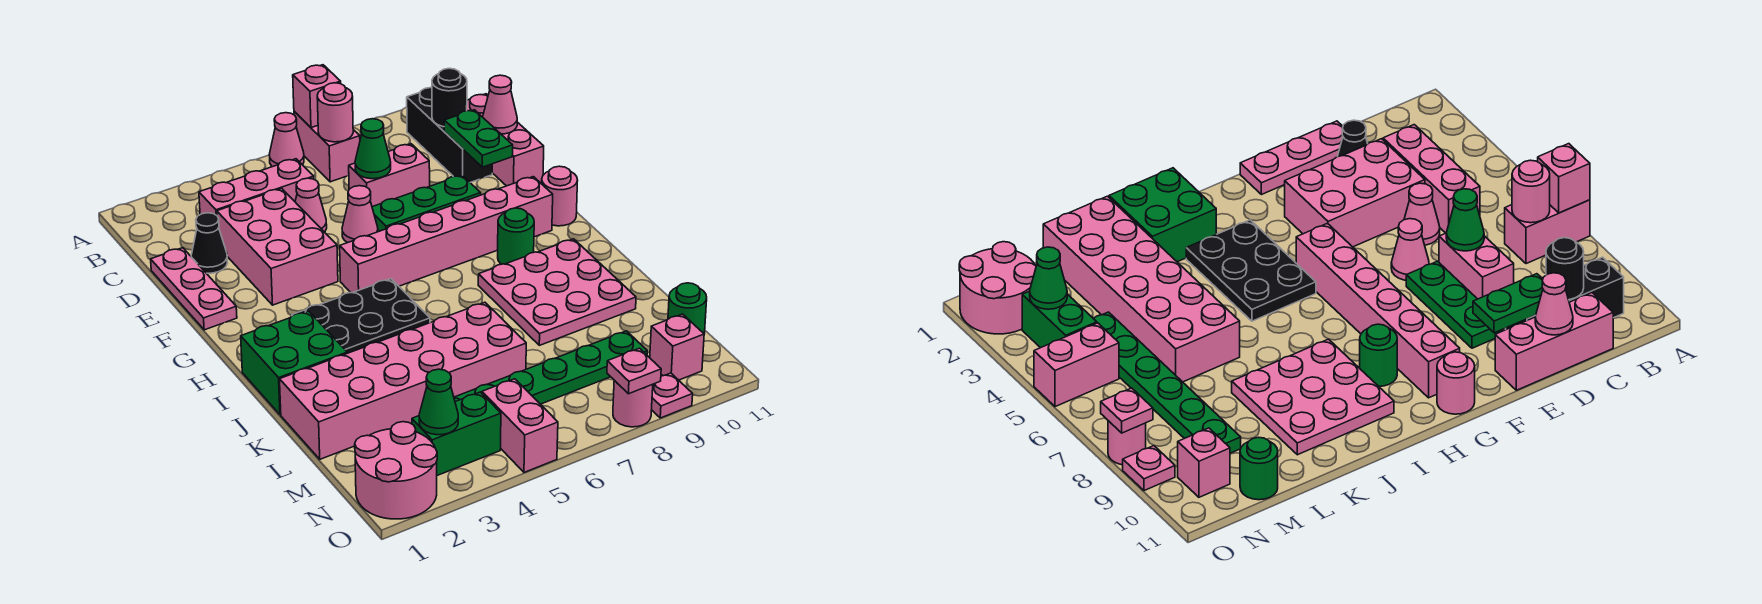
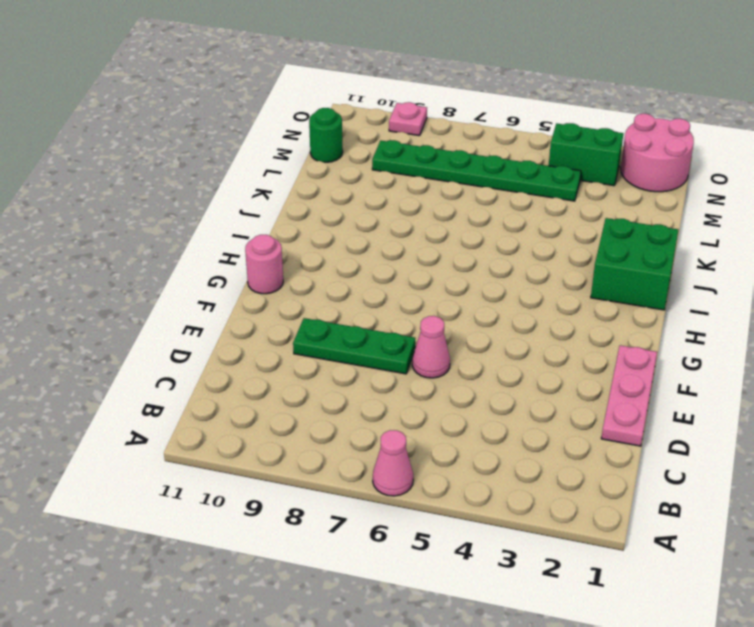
none -> pink 1x2 brick [294,111,360,182]
none -> black 1x3 brick [407,88,492,182]
none -> pink 1x3 brick [199,159,314,215]
none -> pink 1x3 brick [467,94,544,186]

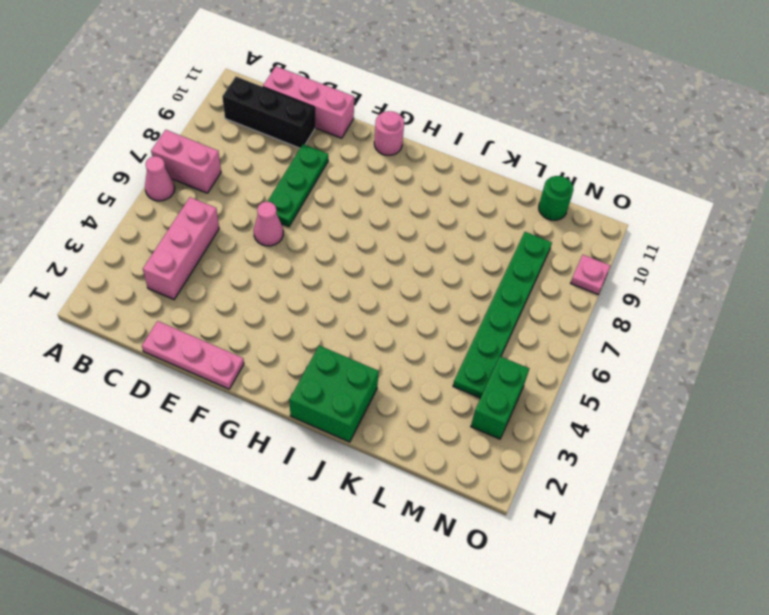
none -> black 1x1 cone [191,213,227,273]
none -> pink 2x3 brick [217,188,338,305]
none -> pink 1x1 cone [295,178,327,232]
none -> pink 1x2 brick [349,144,430,207]

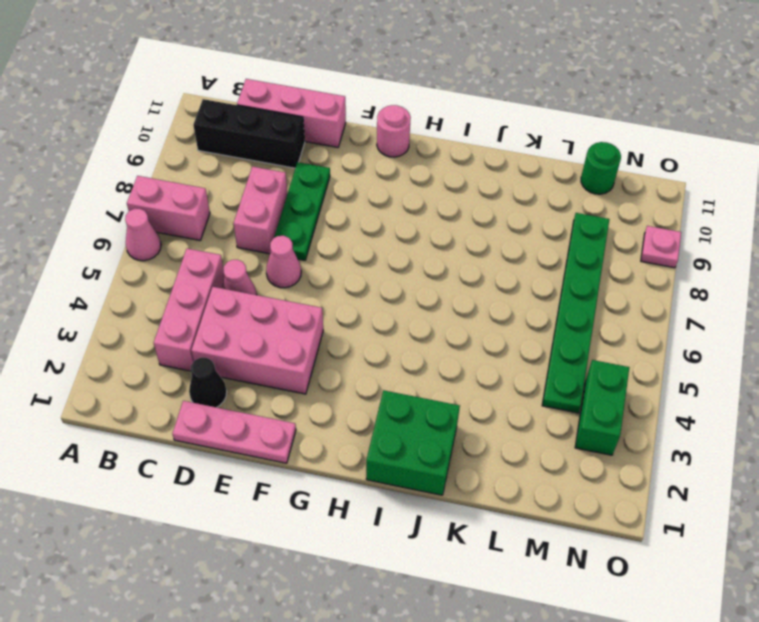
none -> pink 1x6 brick [340,177,553,293]
none -> black 2x3 plate [292,279,430,353]
none -> green 1x1 round brick [498,208,534,264]
none -> pink 3x3 plate [478,239,636,345]

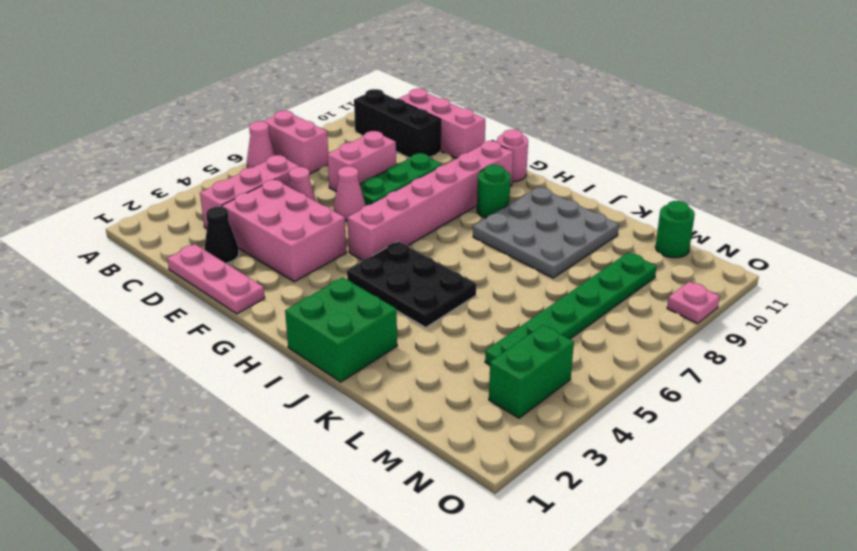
black 2x3 plate [347,241,476,327] -> black 2x3 plate turned to [292,279,430,353]
grey 3x3 plate [473,187,619,278] -> pink 3x3 plate [478,239,636,345]
none -> pink 2x6 brick [280,302,526,459]
none -> pink 2x2 round brick [355,422,437,519]
none -> pink 1x2 brick [482,379,558,472]
none -> pink 1x1 brick [650,314,704,380]

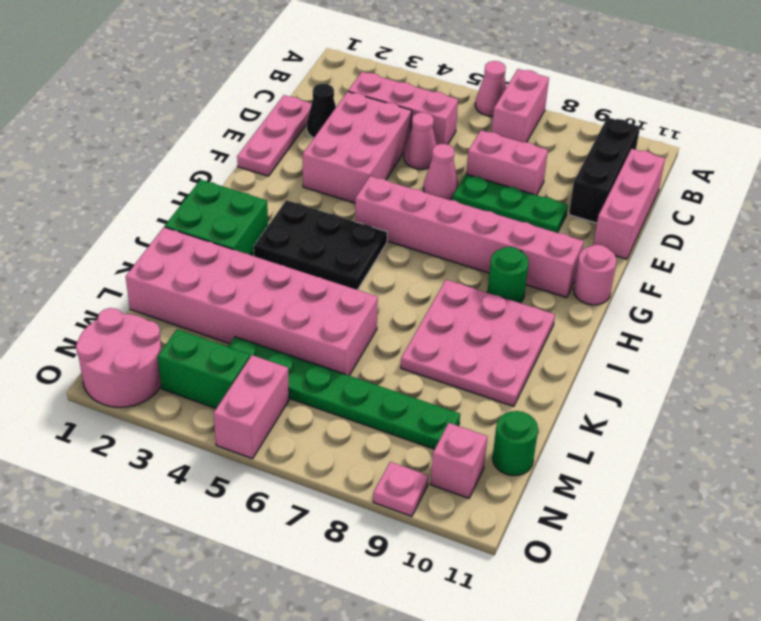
none -> pink 1x1 round brick [613,380,653,427]
none -> pink 1x1 brick [293,65,341,128]
none -> pink 1x1 round brick [317,83,353,142]
none -> black 1x1 round brick [432,68,467,127]

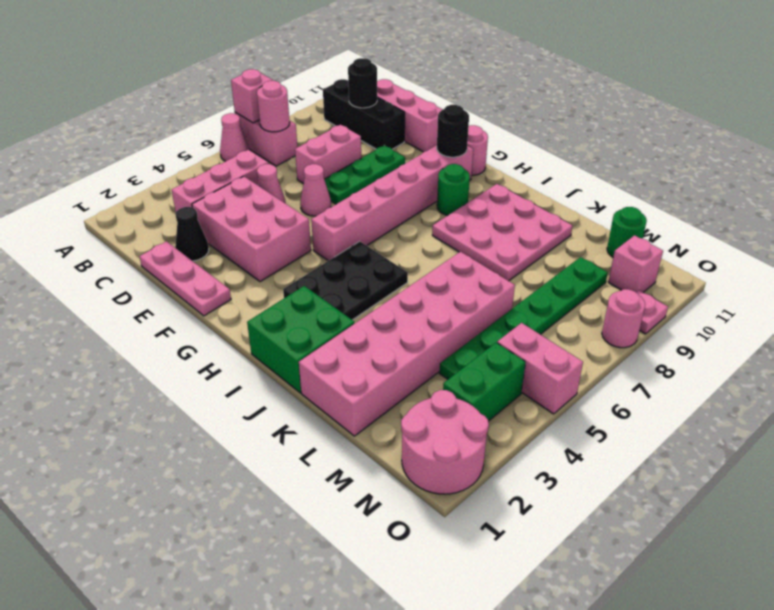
black 1x1 round brick [437,105,469,157] -> none
none -> green 1x1 cone [355,119,391,179]
none -> green 1x2 plate [444,110,513,167]
none -> pink 1x1 cone [483,75,517,134]
none -> green 1x1 cone [419,369,458,435]

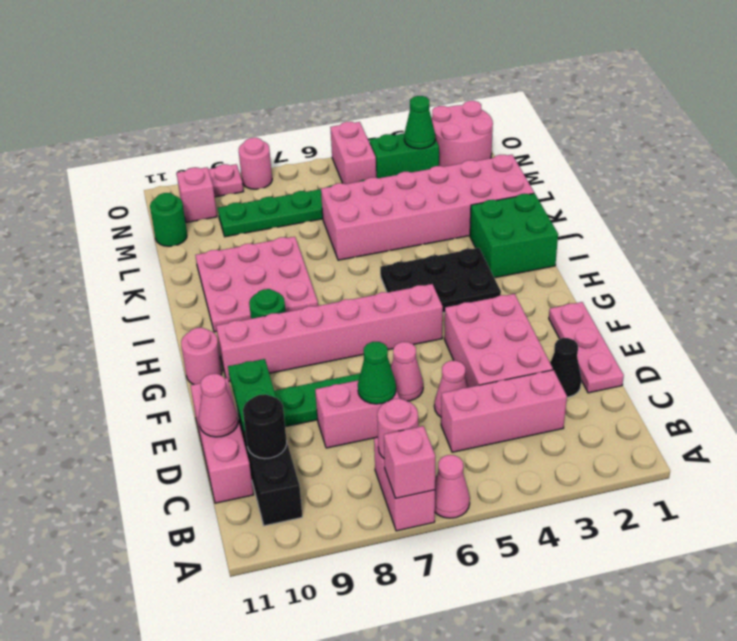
none -> pink 1x1 plate [607,348,661,394]

